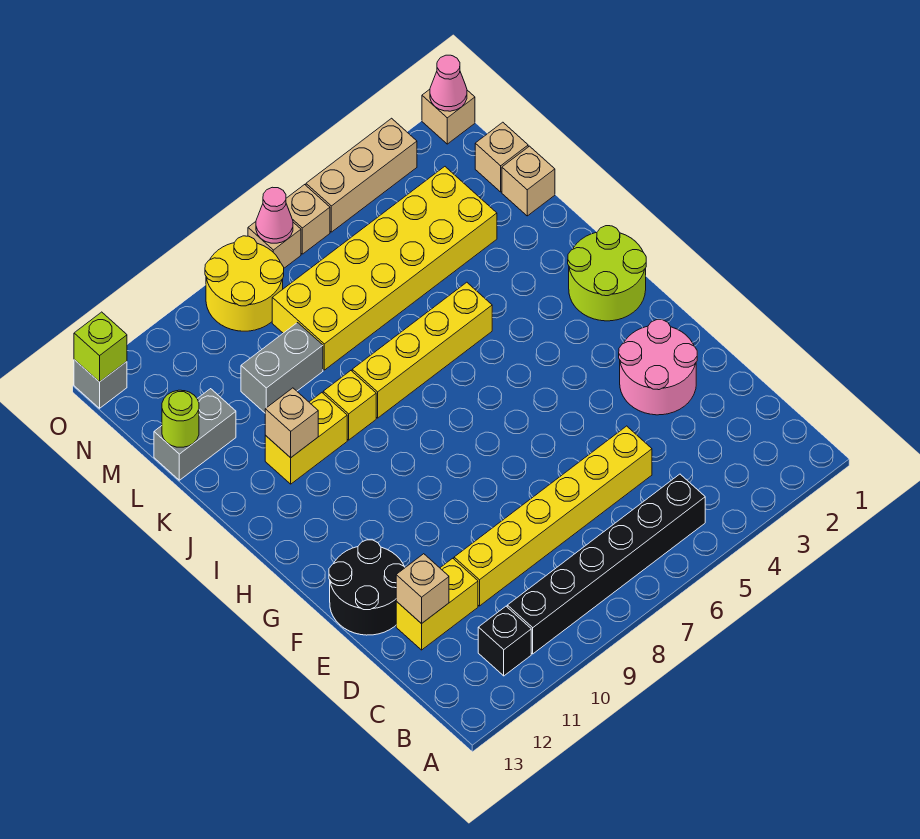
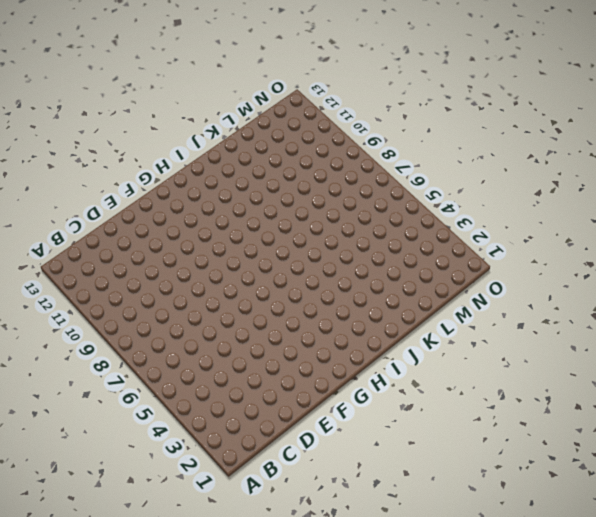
none -> black 1x6 brick [507,474,705,654]
none -> black 1x1 brick [478,606,531,676]
none -> yellow 1x6 brick [454,426,652,606]

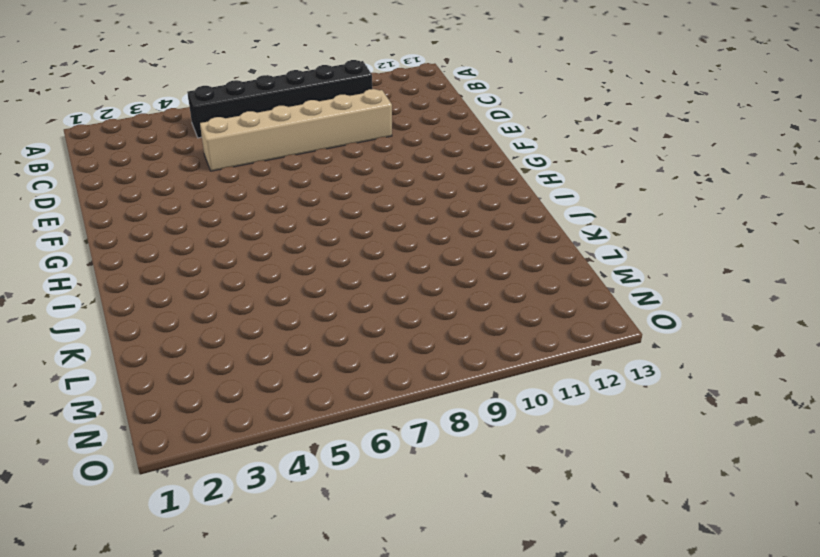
tan 1x6 brick [200,89,392,171] -> yellow 1x6 brick [454,426,652,606]
none -> black 1x1 brick [478,606,531,676]
none -> yellow 1x2 brick [396,558,478,650]
none -> pink 2x2 round brick [619,320,697,415]

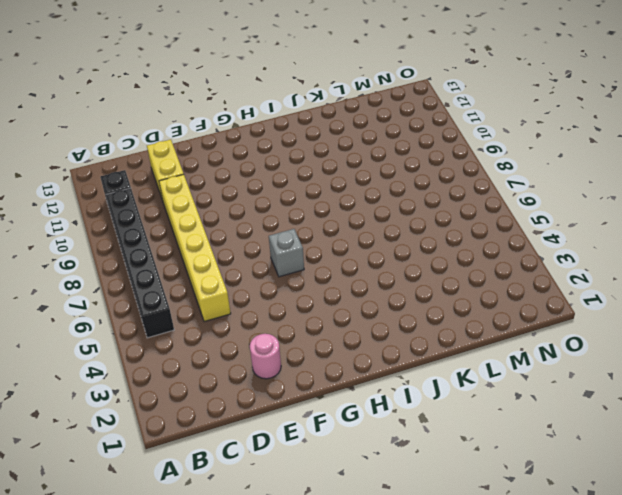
pink 1x1 round brick [250,334,281,379] -> pink 2x2 round brick [619,320,697,415]
grey 1x1 brick [269,229,304,277] -> grey 1x1 brick moved to [74,360,127,408]
none -> black 2x2 round brick [329,540,405,635]
none -> lime 2x2 round brick [568,226,646,321]
none -> yellow 1x4 brick [352,282,492,418]

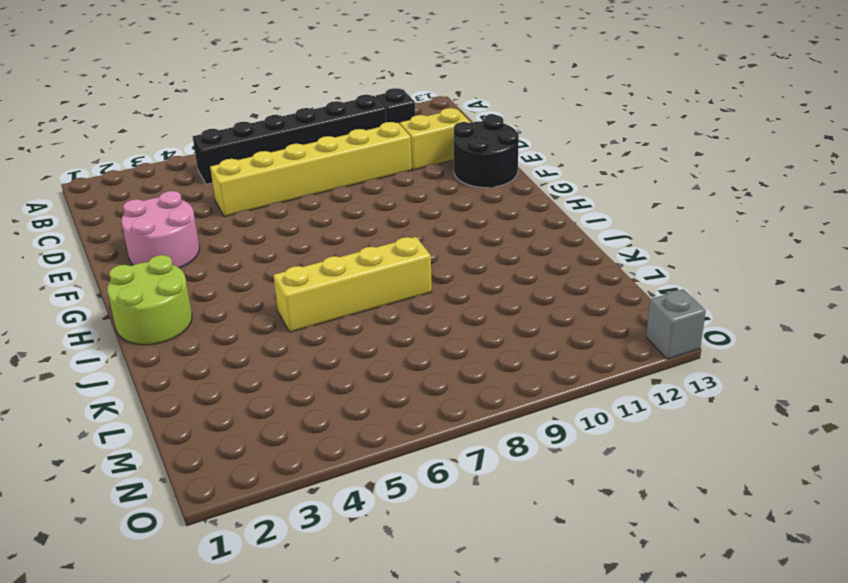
none -> yellow 1x1 brick [323,371,376,440]
none -> yellow 1x2 brick [265,393,347,484]
none -> tan 1x1 brick [502,146,555,216]

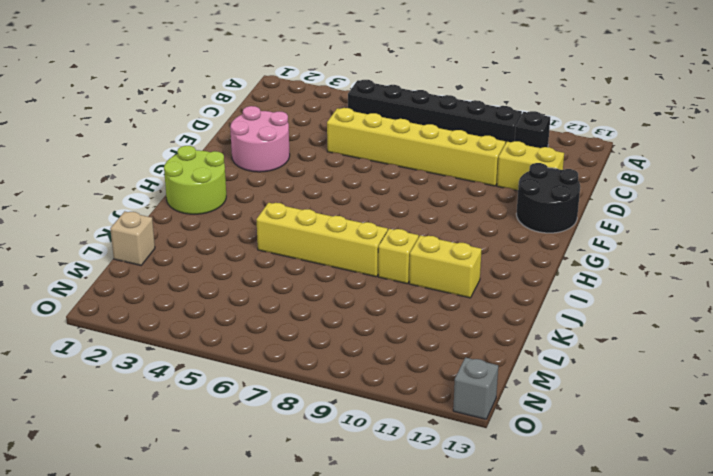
none -> yellow 2x6 brick [272,167,497,370]
none -> grey 1x2 brick [241,323,323,413]
none -> grey 1x2 brick [154,389,236,480]

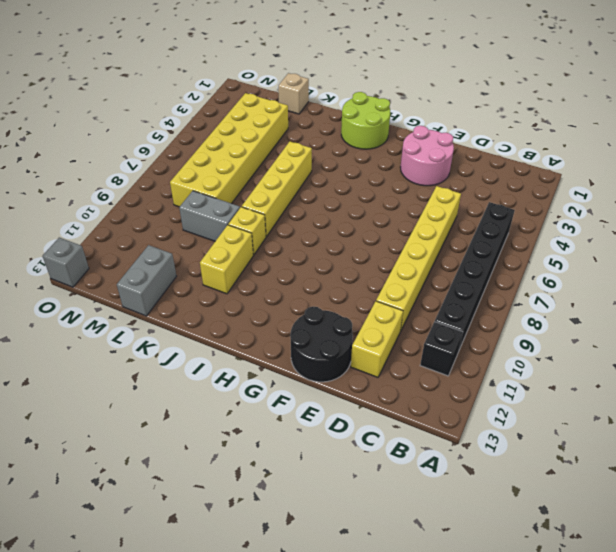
grey 1x2 brick [179,191,240,241] -> grey 1x2 brick turned to [241,323,323,413]
none -> tan 1x1 brick [475,122,528,192]
none -> yellow 2x2 round brick [205,236,284,331]
none -> tan 1x1 brick [422,89,475,144]

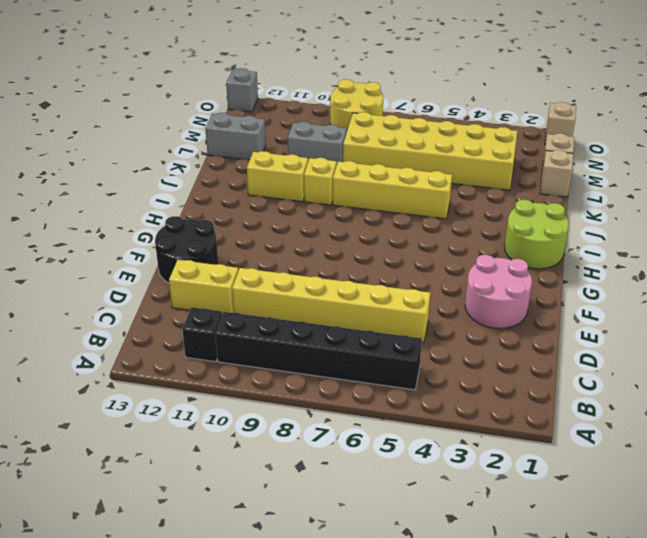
none -> tan 1x3 brick [306,118,417,232]
none -> tan 1x1 brick [286,185,330,254]
none -> tan 1x1 brick [248,222,301,268]

